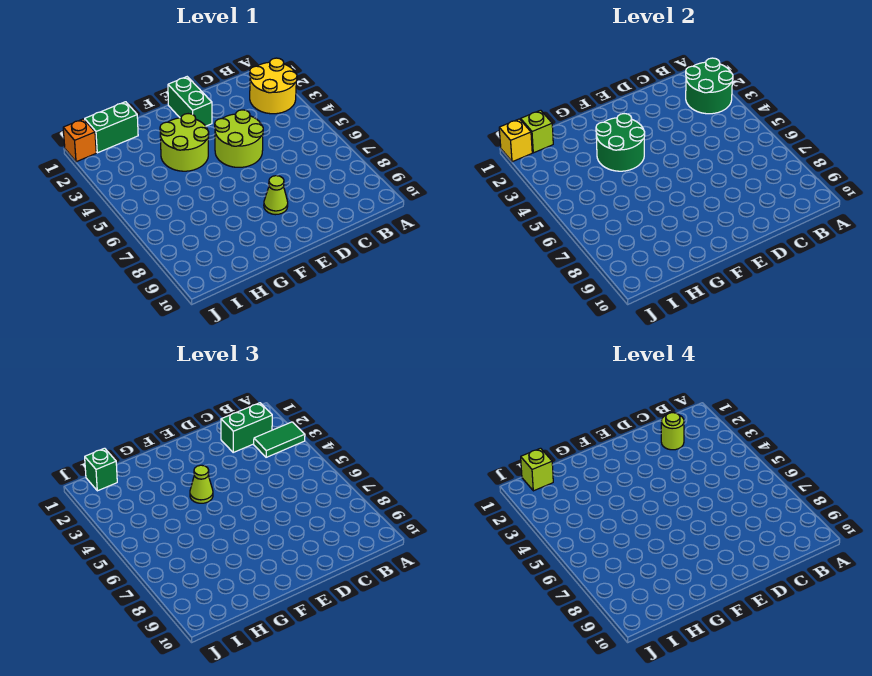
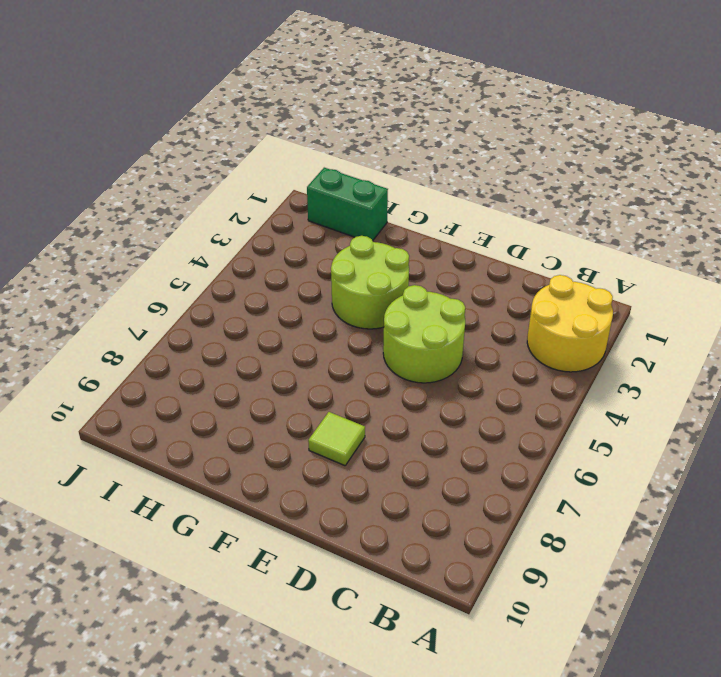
lime 1x1 tile [308,412,365,466] -> lime 1x1 cone [264,176,288,215]
none -> green 1x2 brick [168,77,212,126]
none -> orange 1x1 brick [63,119,96,162]
none -> green 2x2 round brick [686,58,733,114]

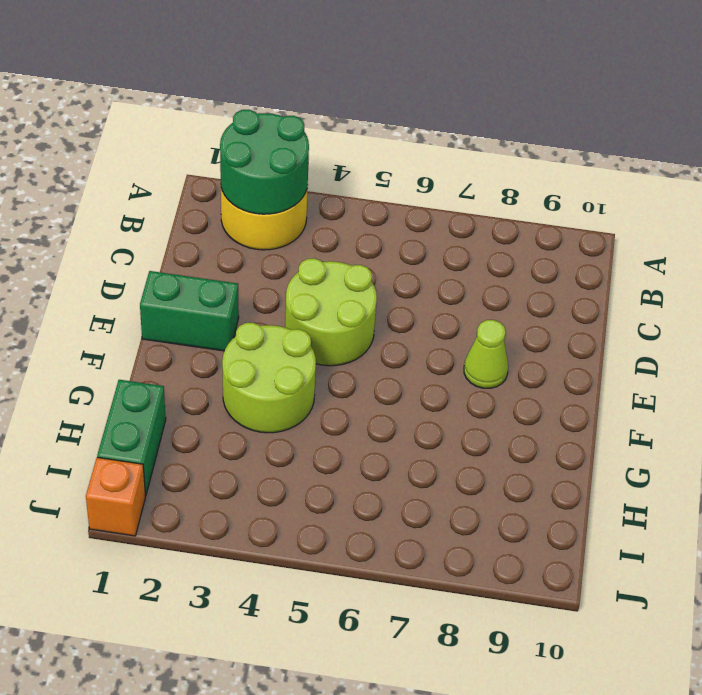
none -> green 2x2 round brick [596,114,645,171]
none -> lime 1x1 brick [521,110,553,153]
none -> yellow 1x1 brick [499,119,532,162]

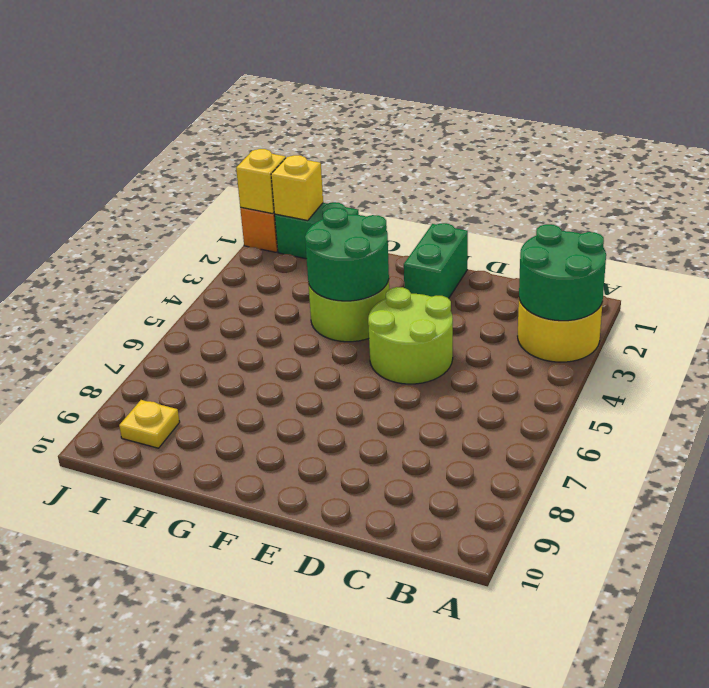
yellow 1x1 brick [271,155,323,221] -> lime 1x1 brick [521,110,553,153]
yellow 1x1 plate [119,400,180,448] -> none
none -> lime 1x1 cone [264,176,288,215]
none -> green 1x2 tile [254,422,305,457]
none -> green 1x2 brick [221,403,272,452]

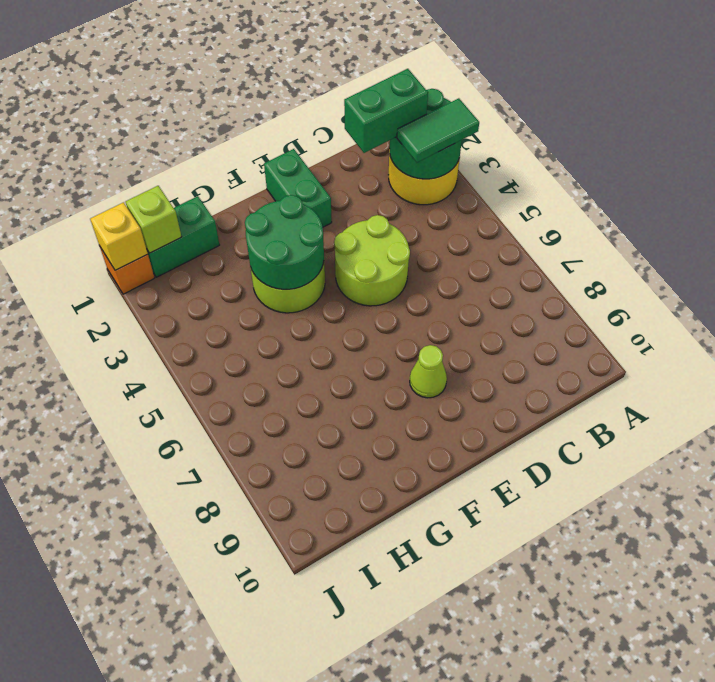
none -> lime 1x1 cone [190,465,213,503]
none -> green 1x1 brick [85,448,117,491]
none -> lime 1x1 round brick [661,413,684,450]

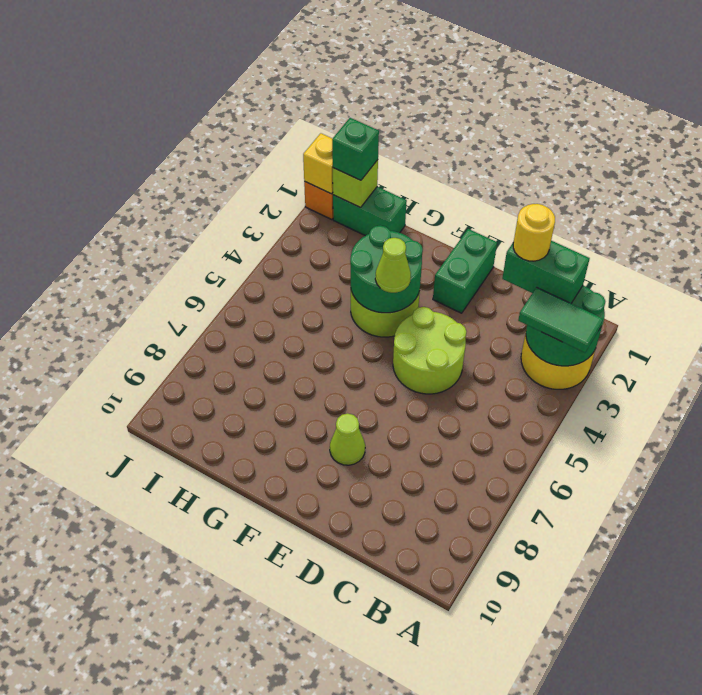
yellow 1x1 round brick [513,204,555,261] -> lime 1x1 round brick [661,413,684,450]
none -> lime 1x1 brick [521,448,553,491]

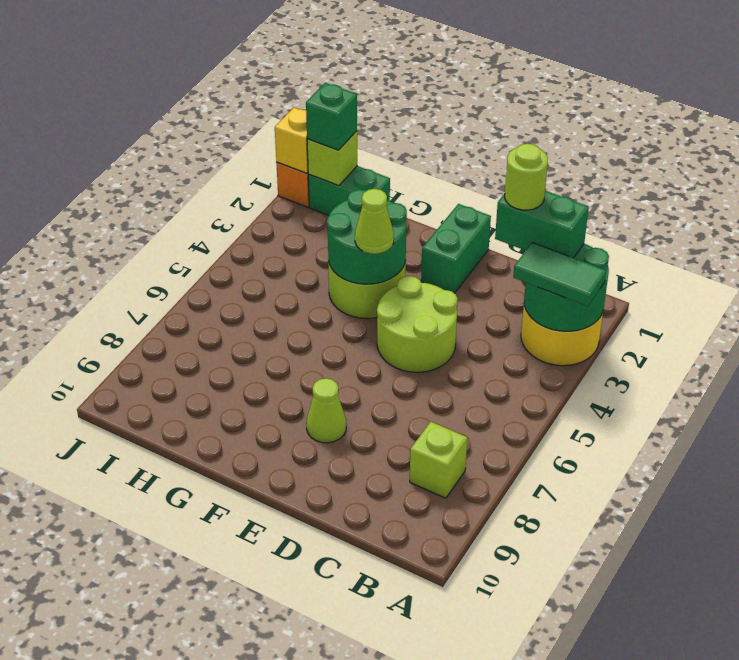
lime 1x1 brick [410,422,467,498] -> lime 1x1 brick moved to [521,448,553,491]

